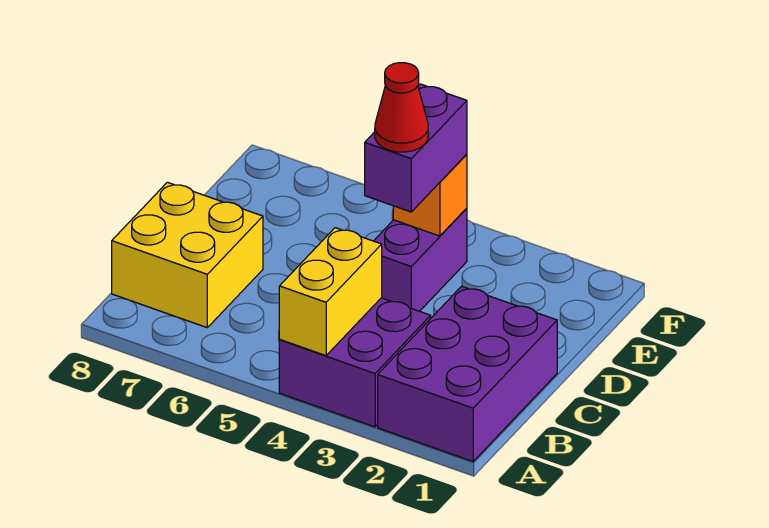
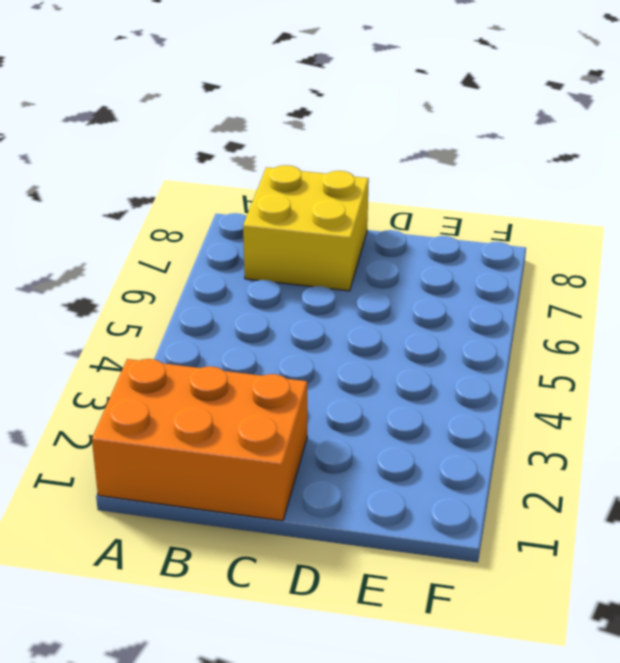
orange 2x3 brick [92,359,307,521] -> purple 2x3 brick [378,286,557,461]
none -> purple 2x2 brick [279,298,431,427]
none -> purple 1x2 brick [374,208,467,311]

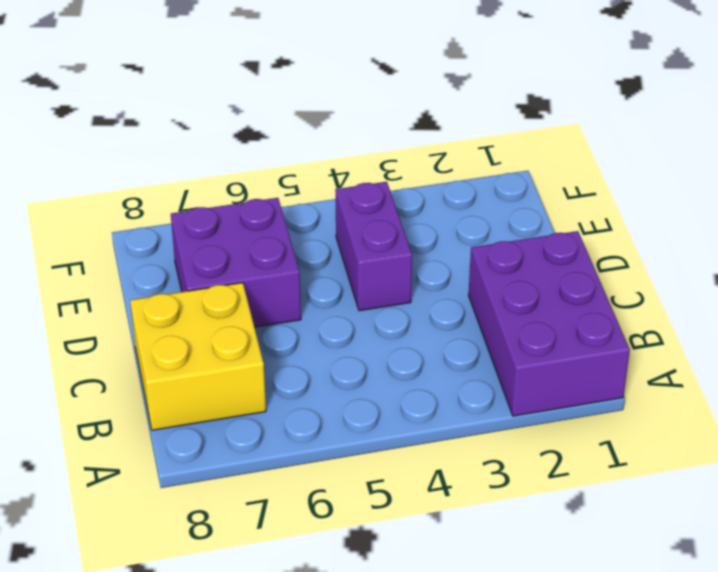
purple 2x2 brick [171,198,301,327] -> purple 2x2 brick moved to [279,298,431,427]
none -> yellow 1x2 brick [279,228,382,356]
none -> orange 1x1 brick [393,154,467,236]

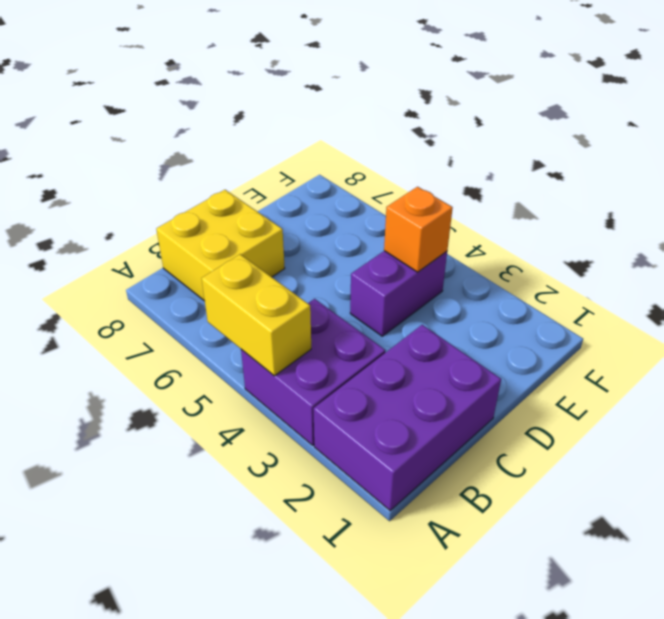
yellow 1x2 brick [202,254,311,376] -> yellow 1x2 brick turned to [279,228,382,356]
none -> purple 1x2 brick [365,84,467,212]
none -> red 1x1 cone [375,63,428,152]

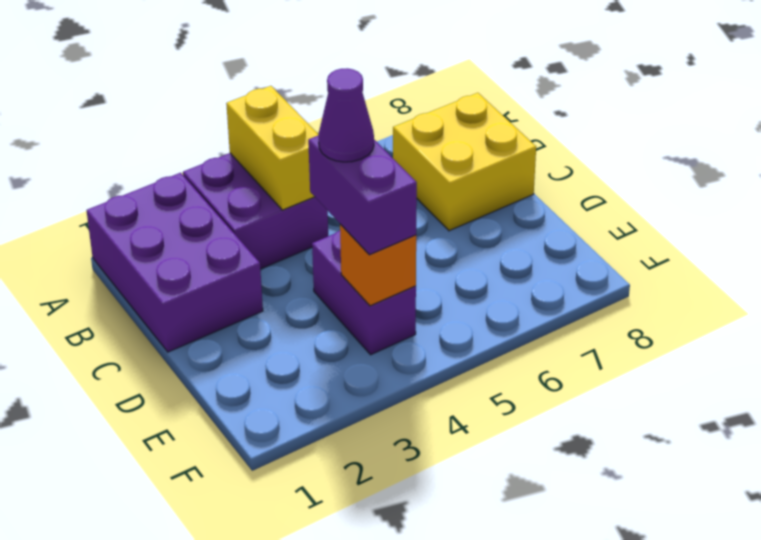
purple 1x1 cone [318,68,374,162] -> red 1x1 cone [375,63,428,152]

